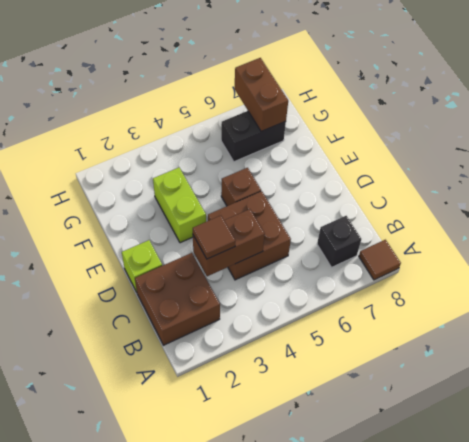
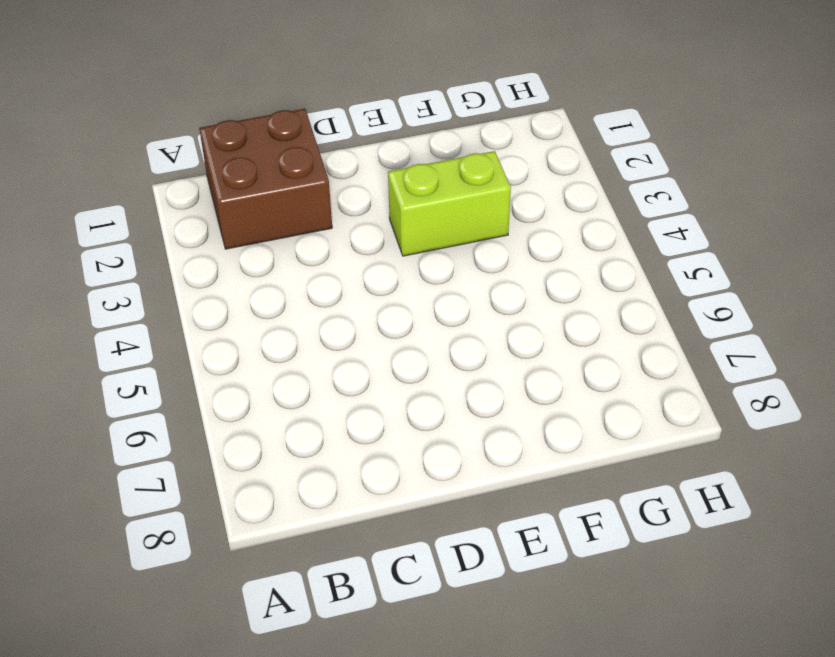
none -> brown 1x1 tile [359,240,401,280]
none -> black 1x1 brick [317,216,361,267]

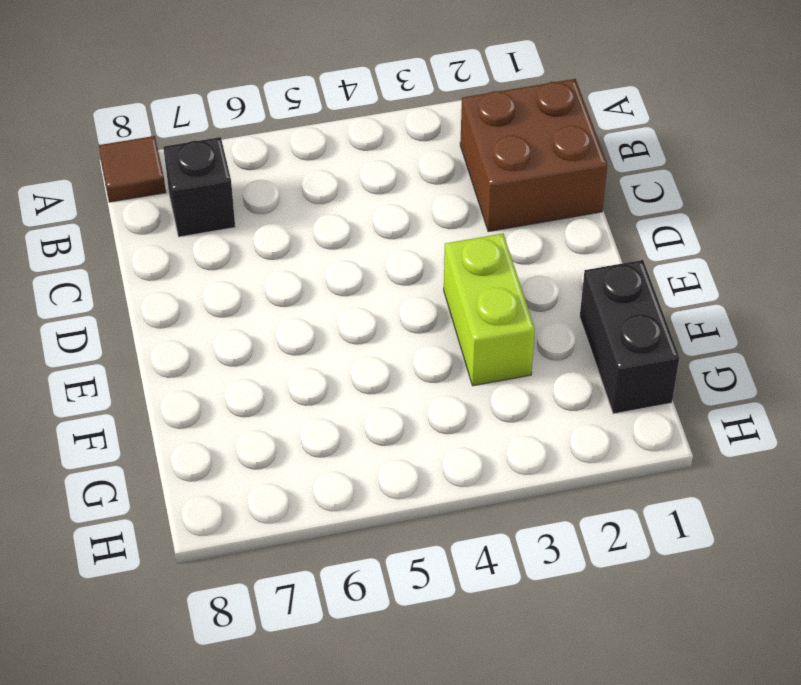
black 1x2 brick [580,260,679,414] -> black 1x2 brick turned to [221,111,286,162]
none -> brown 2x2 brick [208,191,291,280]
none -> lime 1x1 brick [122,240,162,292]

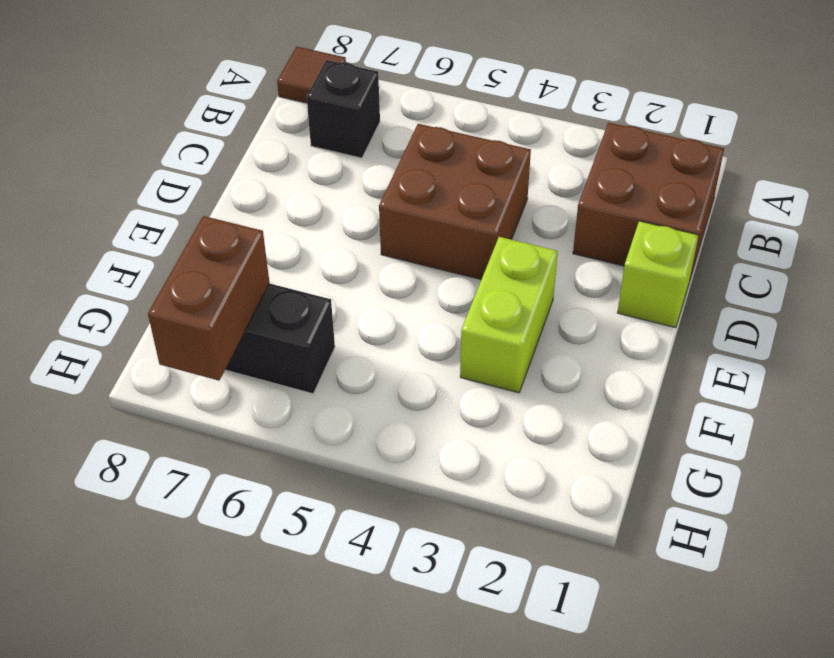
none -> brown 1x1 brick [221,168,261,206]
none -> brown 1x2 brick [193,209,265,276]

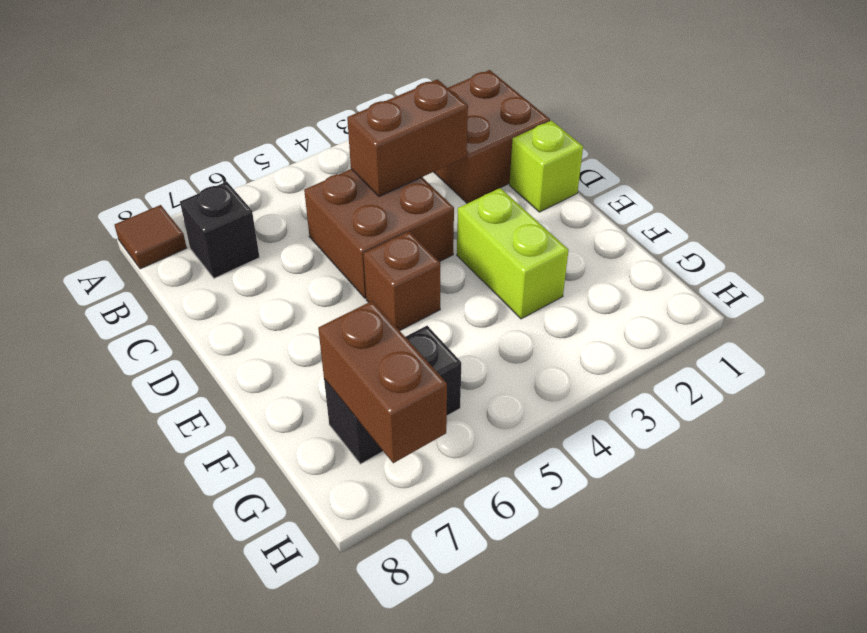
none -> brown 1x1 tile [193,216,235,259]

